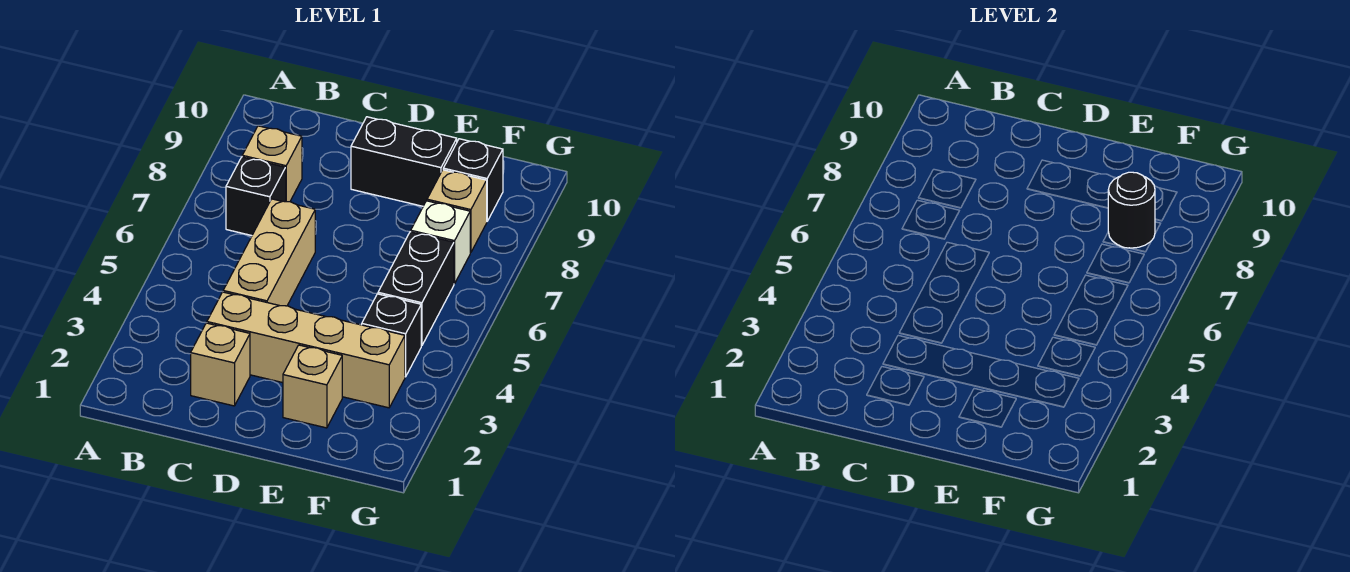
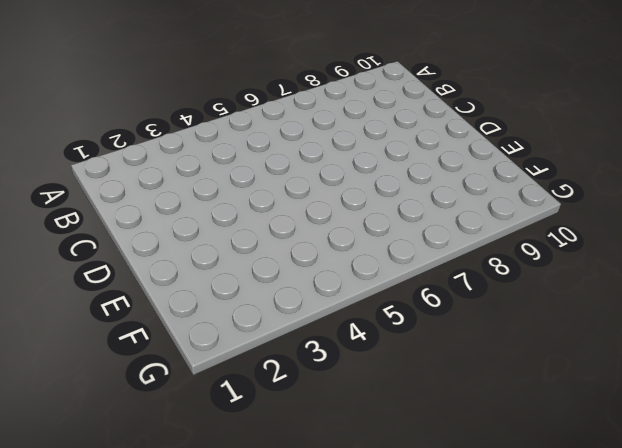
none -> black 1x1 brick [226,157,286,236]
none -> tan 1x1 brick [242,126,302,202]
none -> tan 1x1 brick [191,323,250,406]

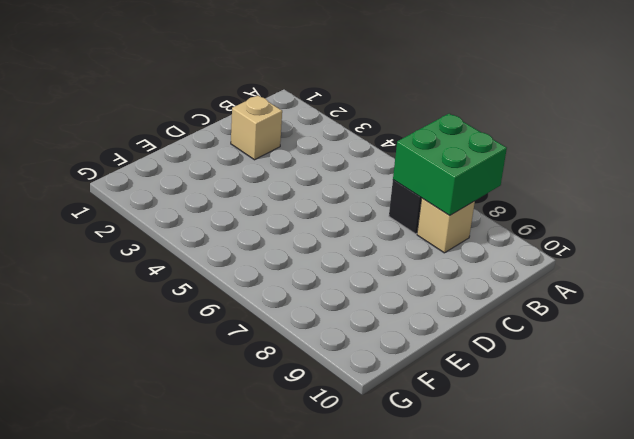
green 2x2 brick [393,114,507,216] -> none
none -> tan 1x4 brick [207,292,405,408]
none -> tan 1x3 brick [223,199,315,306]
none -> black 1x2 brick [351,117,457,206]

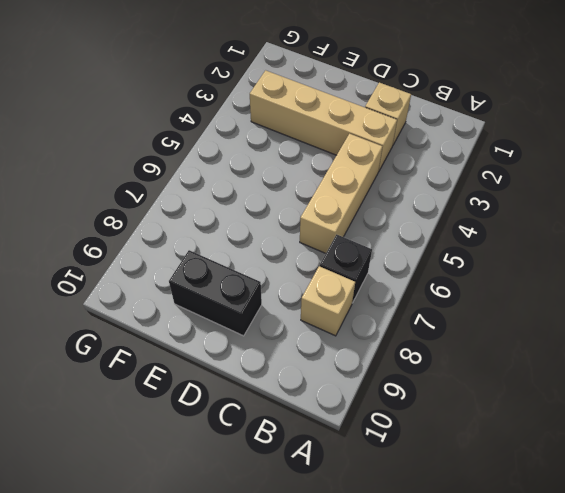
none -> tan 1x1 brick [283,345,342,428]
none -> black 1x1 brick [362,294,421,377]
none -> black 1x2 brick [378,232,454,346]

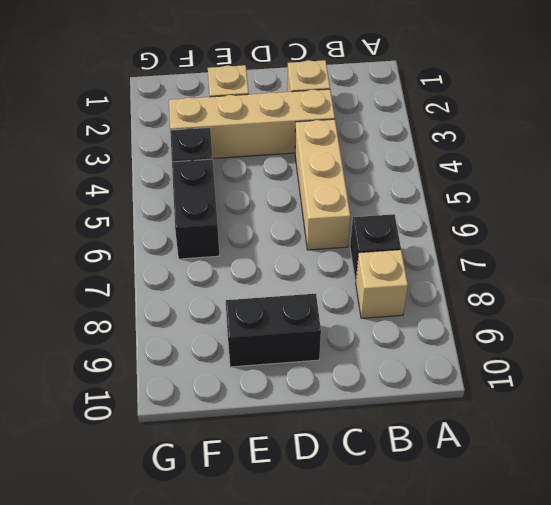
none -> white 1x1 brick [411,201,470,284]
none -> tan 1x1 brick [427,170,487,253]
none -> black 1x1 brick [443,139,503,221]

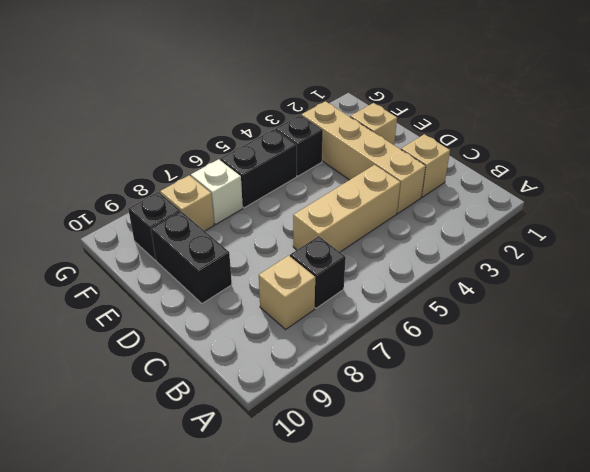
none -> black 1x1 round brick [1108,172,1155,248]

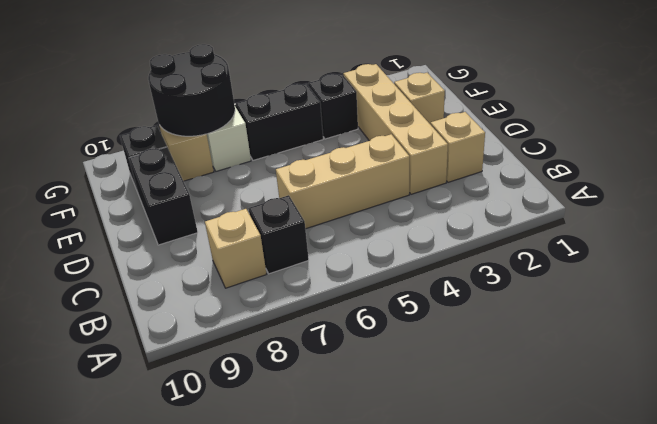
black 2x2 round brick [148,44,235,136] -> black 1x1 round brick [1108,172,1155,248]

